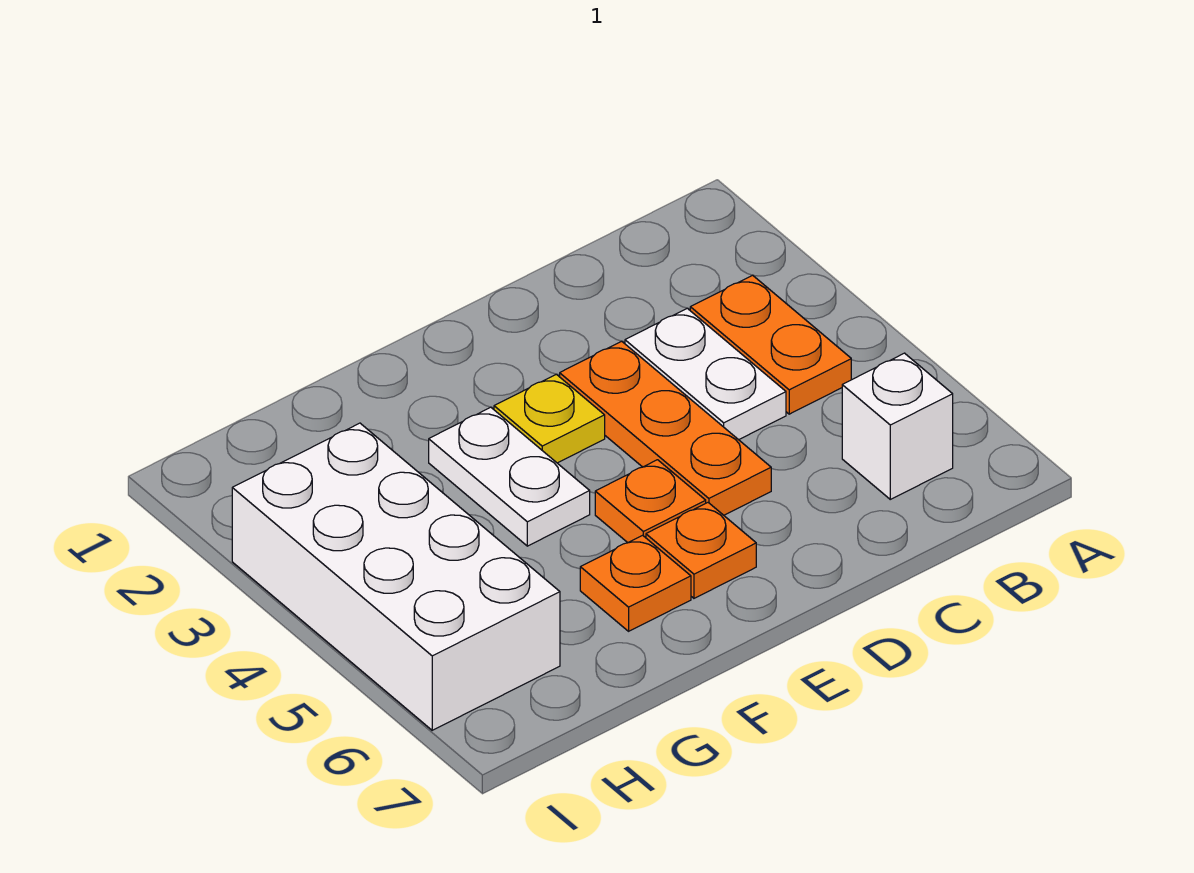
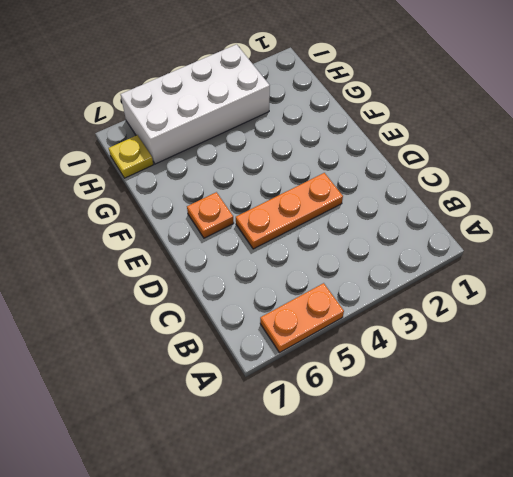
orange 1x2 plate [260,283,344,353] -> orange 1x2 plate moved to [690,275,851,414]
yellow 1x1 plate [109,135,153,178] -> yellow 1x1 plate moved to [494,374,605,463]
none -> white 1x1 brick [842,353,953,499]
none -> white 1x2 plate [625,308,786,440]

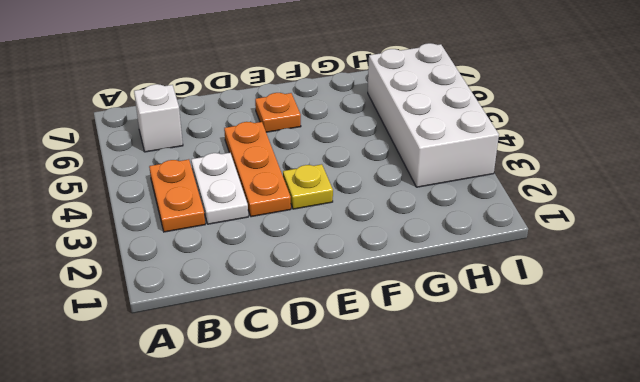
none -> orange 1x1 plate [595,460,706,543]
none -> white 1x2 plate [429,407,590,546]

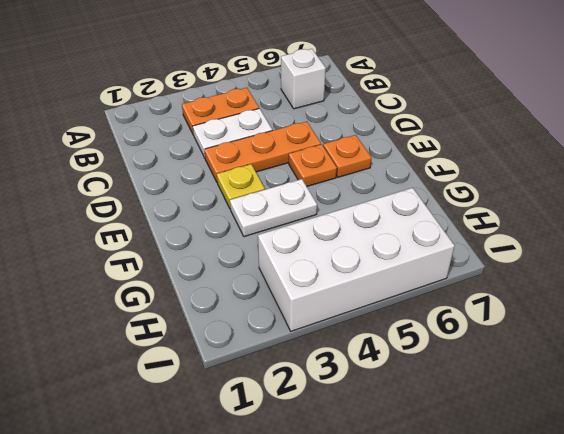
none -> orange 1x1 plate [580,535,691,631]

